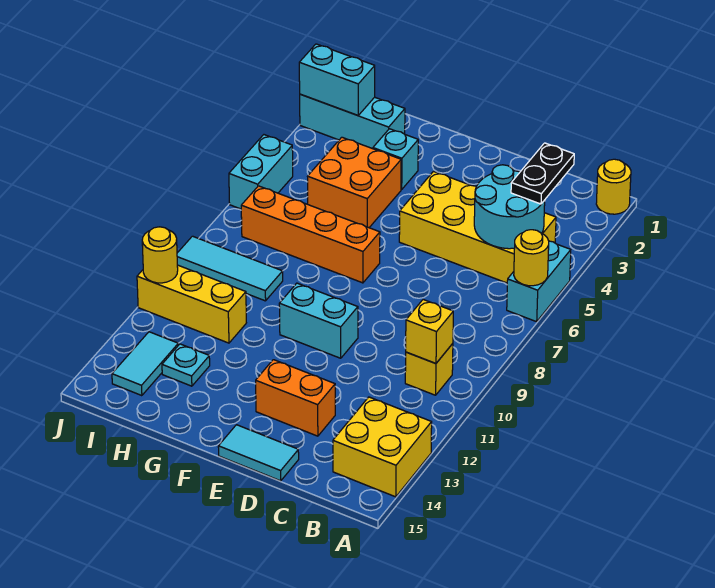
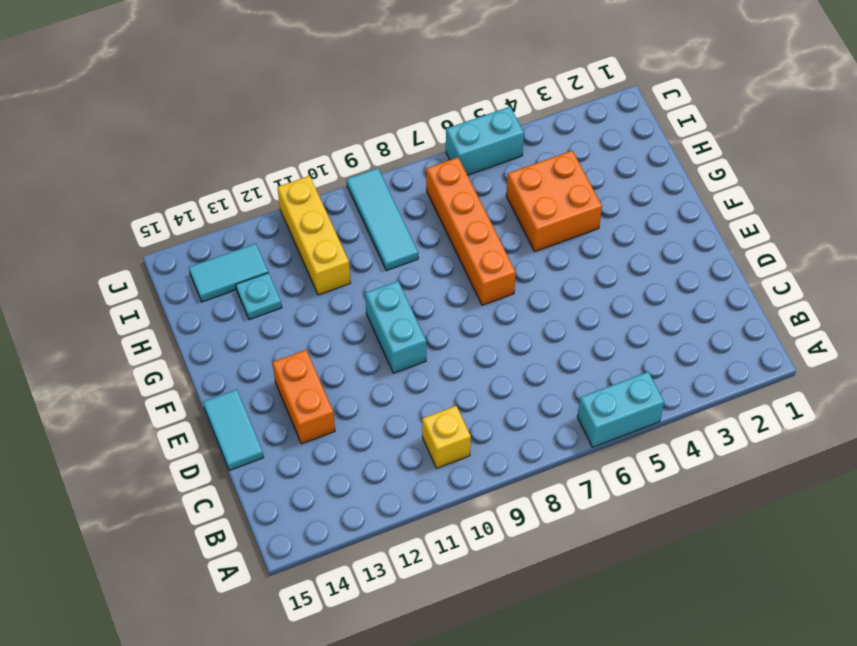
none -> yellow 1x1 round brick [596,159,631,214]
none -> yellow 2x2 brick [333,397,432,497]
none -> yellow 2x4 brick [399,171,556,283]

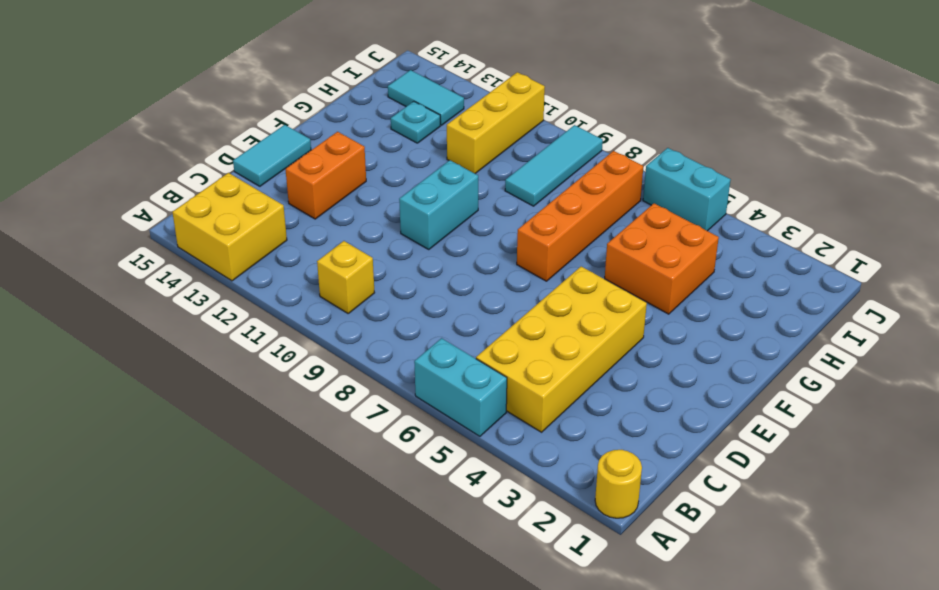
none -> cyan 1x1 brick [373,129,418,189]
none -> cyan 1x3 brick [300,94,405,149]
none -> yellow 1x1 round brick [514,230,549,286]

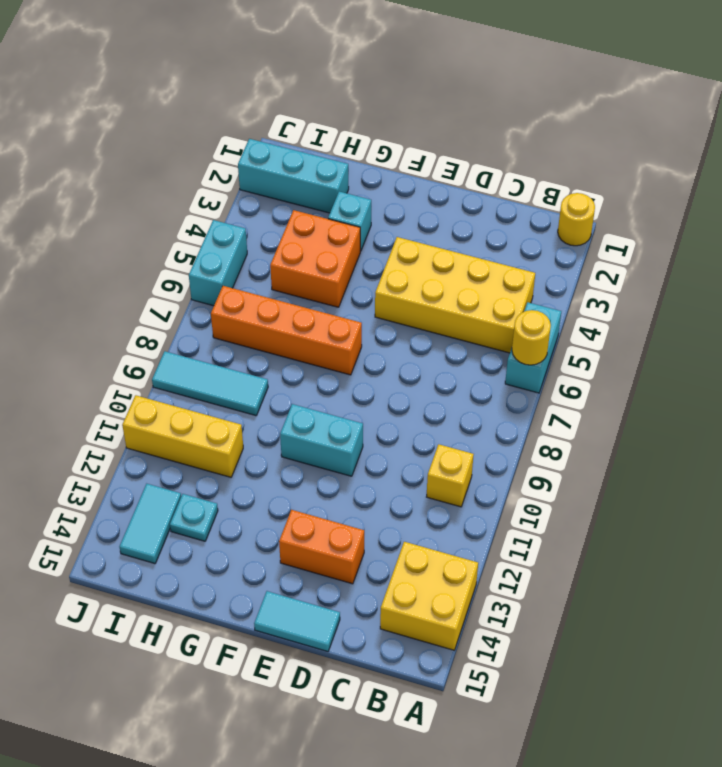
none -> cyan 2x2 round brick [474,165,545,249]
none -> yellow 1x1 brick [406,300,453,363]
none -> cyan 1x2 brick [299,44,375,115]

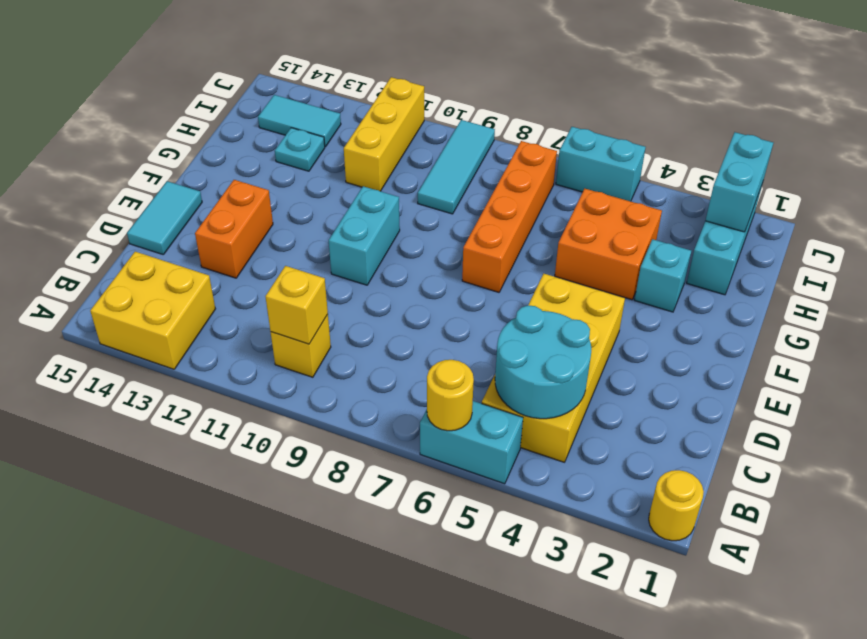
none -> yellow 1x1 round brick [142,227,178,283]
none -> black 1x2 plate [511,143,574,204]

